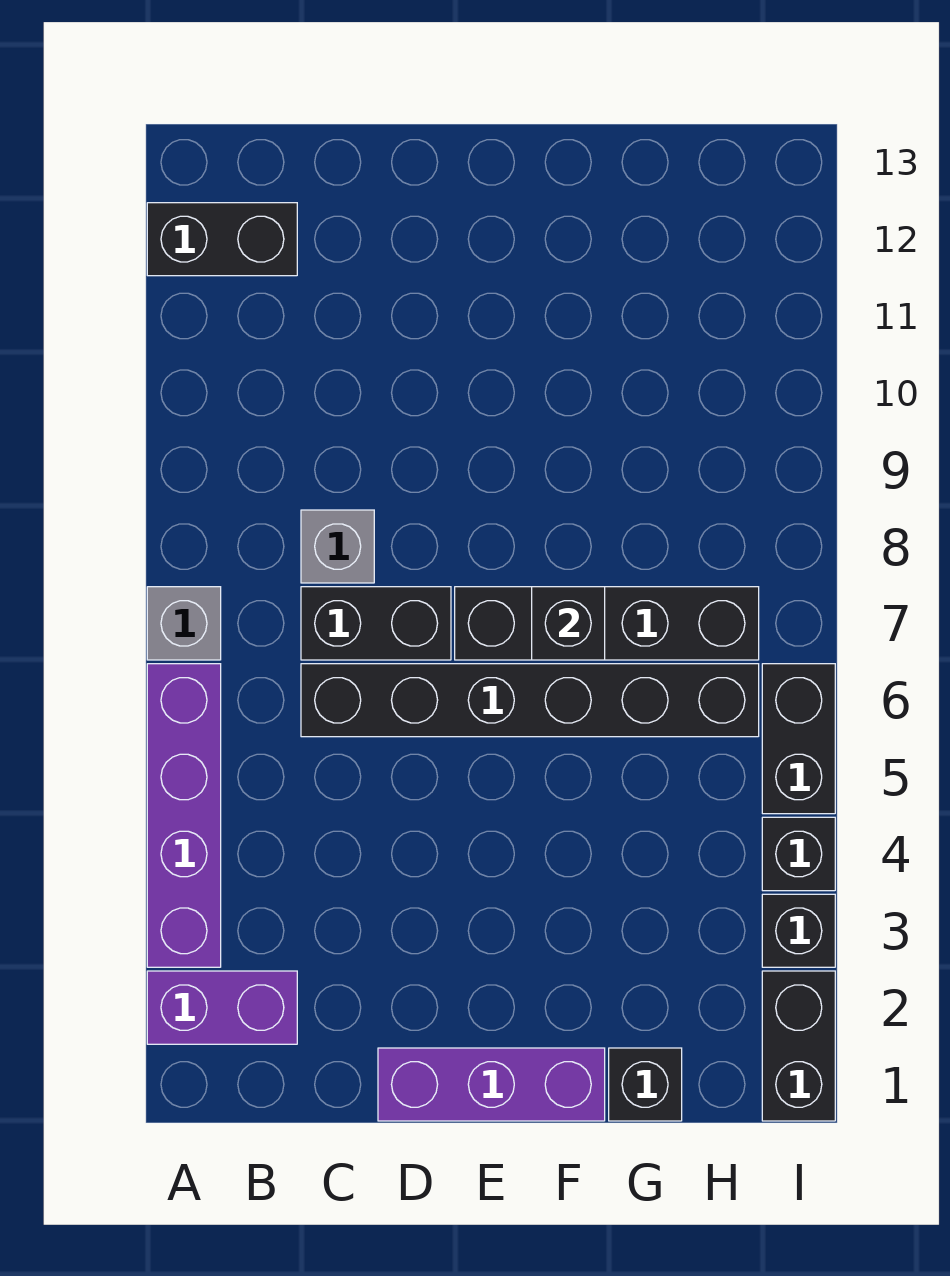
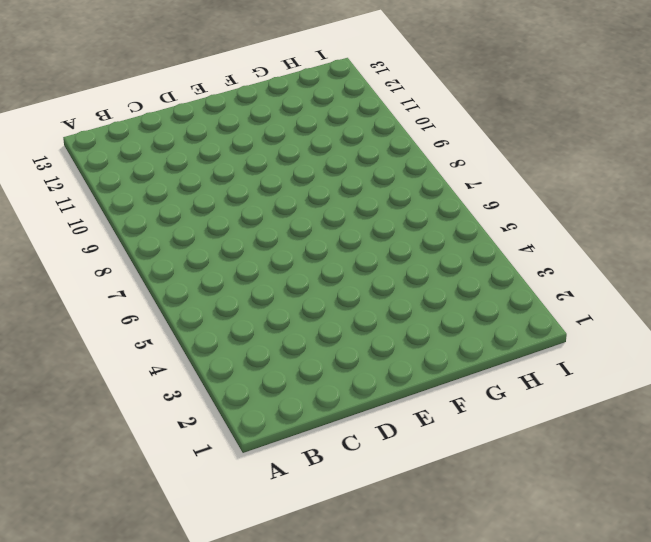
none -> purple 1x2 brick [147,971,297,1044]
none -> purple 1x4 brick [147,664,221,967]
none -> grey 1x1 brick [147,587,221,660]

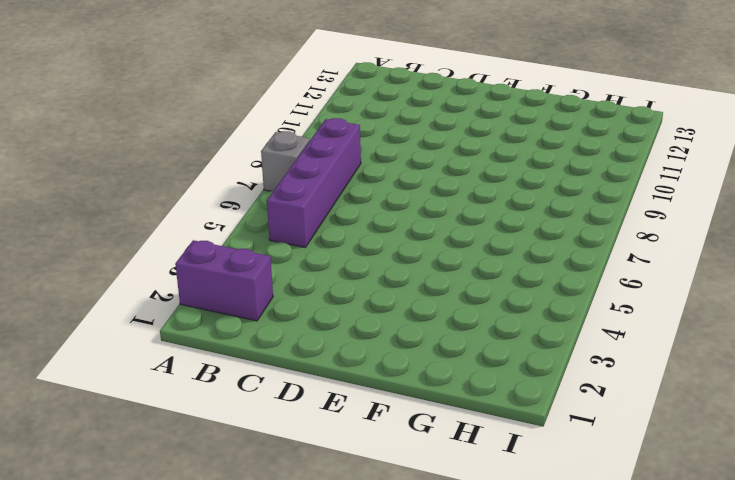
purple 1x4 brick [267,118,361,248] -> purple 1x4 brick moved to [147,664,221,967]
none -> black 1x2 brick [147,203,297,276]
none -> black 1x6 brick [301,664,759,737]
none -> black 1x2 brick [301,587,451,660]

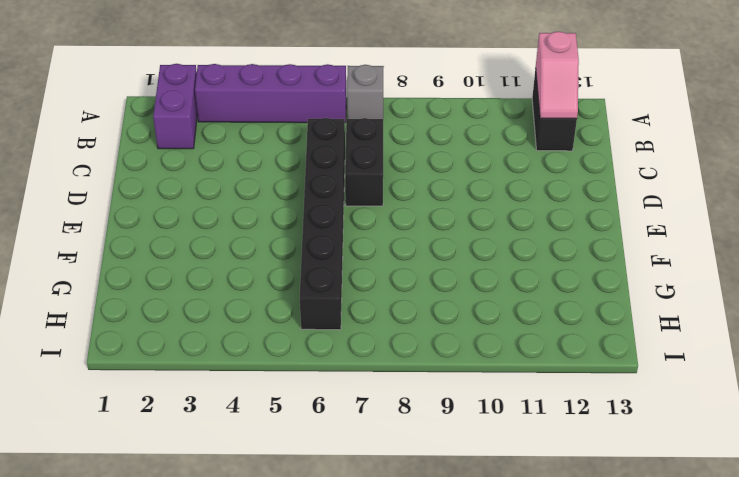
pink 1x2 slope [536,31,579,119] -> none
none -> grey 1x1 brick [301,510,374,583]
none -> purple 1x3 brick [378,1048,605,1121]
none -> black 1x4 brick [455,587,759,660]

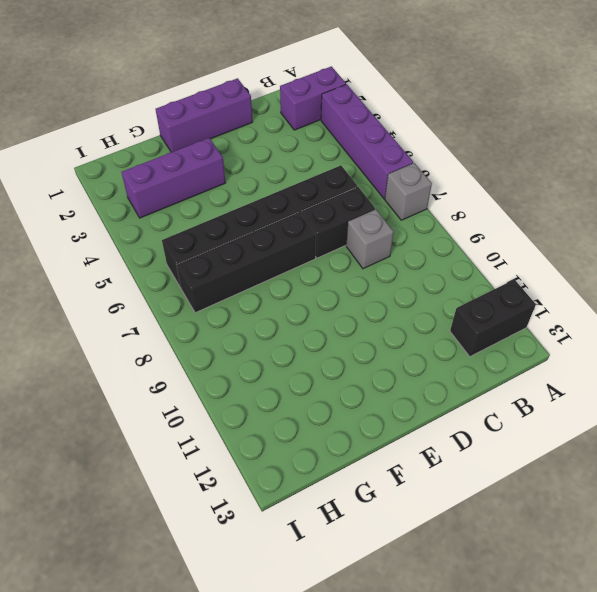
purple 1x3 brick [122,138,225,218] -> none
none -> black 1x1 brick [609,1048,682,1121]
none -> black 1x2 brick [762,971,835,1121]
none -> black 1x1 brick [762,894,835,967]

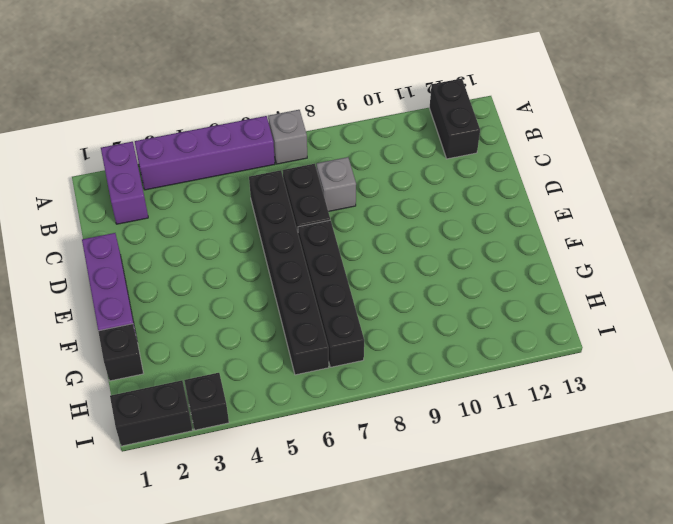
none -> black 1x1 brick [762,817,835,891]
none -> black 1x2 brick [762,664,835,814]
none -> black 1x1 brick [532,587,605,660]

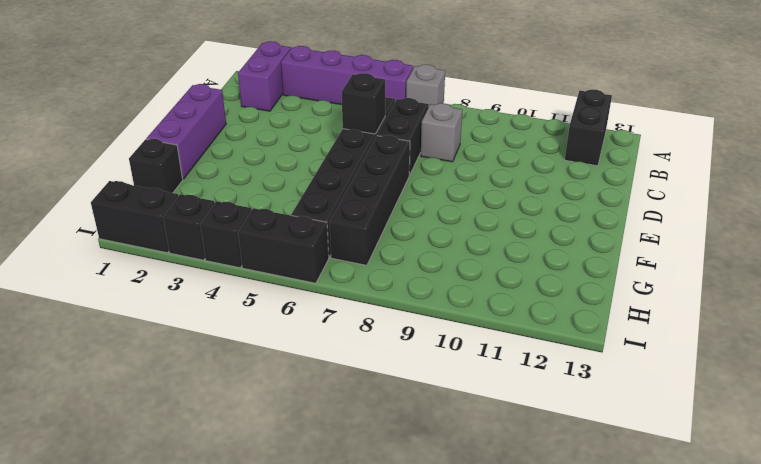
black 1x1 brick [342,73,385,134] -> black 1x1 brick moved to [532,587,605,660]

